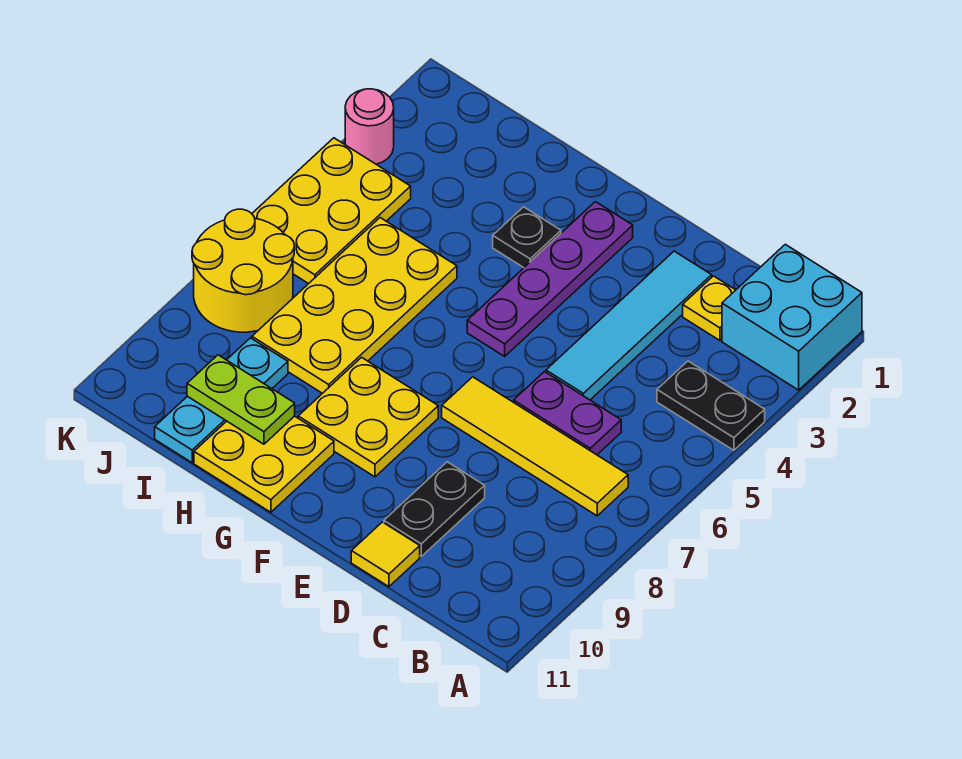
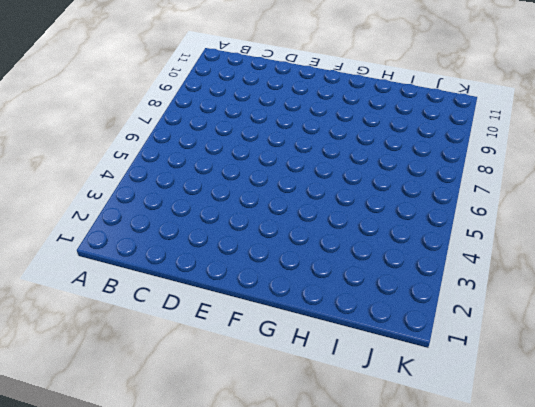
none -> cyan 2x2 brick [722,244,862,390]
none -> black 1x2 plate [657,361,765,450]
none -> yellow 1x4 tile [442,377,628,516]

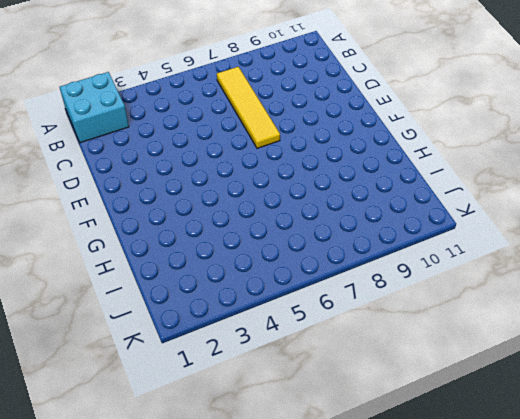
none -> black 1x2 plate [657,361,765,450]
none -> yellow 1x1 plate [683,276,735,340]
none -> purple 1x2 plate [514,372,621,455]

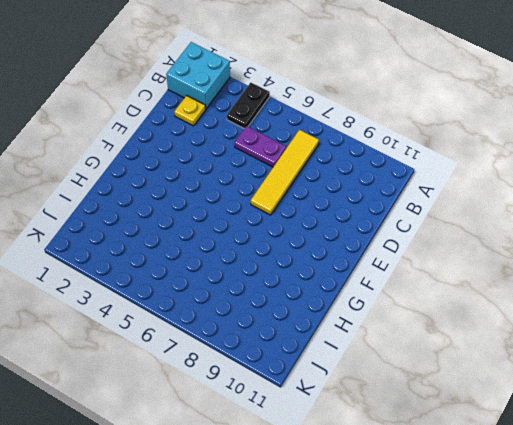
purple 1x2 plate [235,126,286,167] -> purple 1x2 plate turned to [514,372,621,455]
none -> cyan 1x4 tile [546,251,712,400]
none -> black 1x2 plate [384,462,485,556]
none -> yellow 1x1 tile [351,522,420,587]

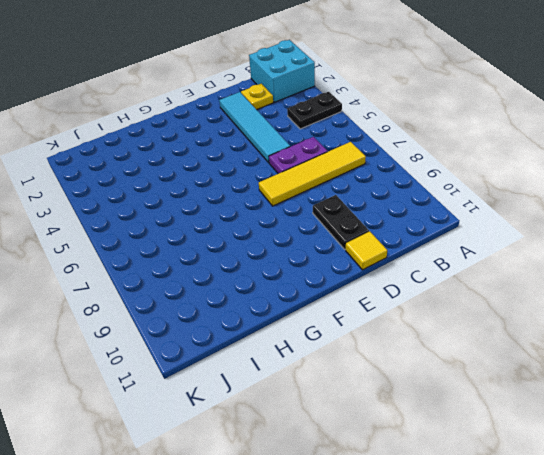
none -> purple 1x4 plate [467,202,633,356]
none -> yellow 2x2 plate [298,357,438,477]
none -> black 1x1 plate [493,207,561,268]

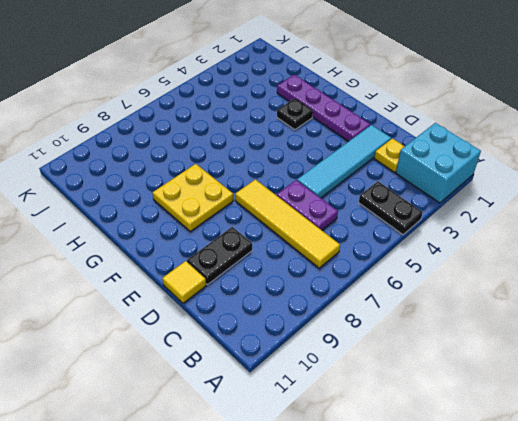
purple 1x4 plate [277,75,370,141] -> purple 1x4 plate turned to [467,202,633,356]
none -> yellow 2x2 plate [194,416,334,512]
none -> yellow 2x4 plate [252,218,457,393]
none -> cyan 1x3 plate [155,338,288,463]

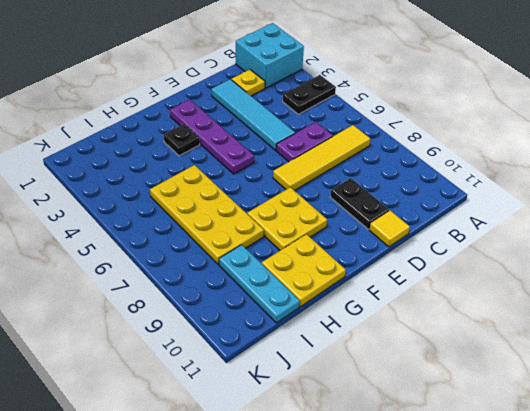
none -> yellow 2x3 plate [252,138,411,284]
none -> yellow 2x2 round brick [192,209,294,332]
none -> pink 1x1 round brick [345,89,394,164]

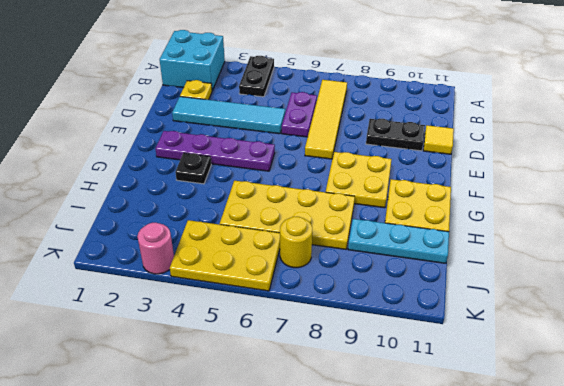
yellow 1x1 round brick [280,217,312,268] -> yellow 2x2 round brick [192,209,294,332]
none -> lime 1x2 plate [187,355,295,444]

